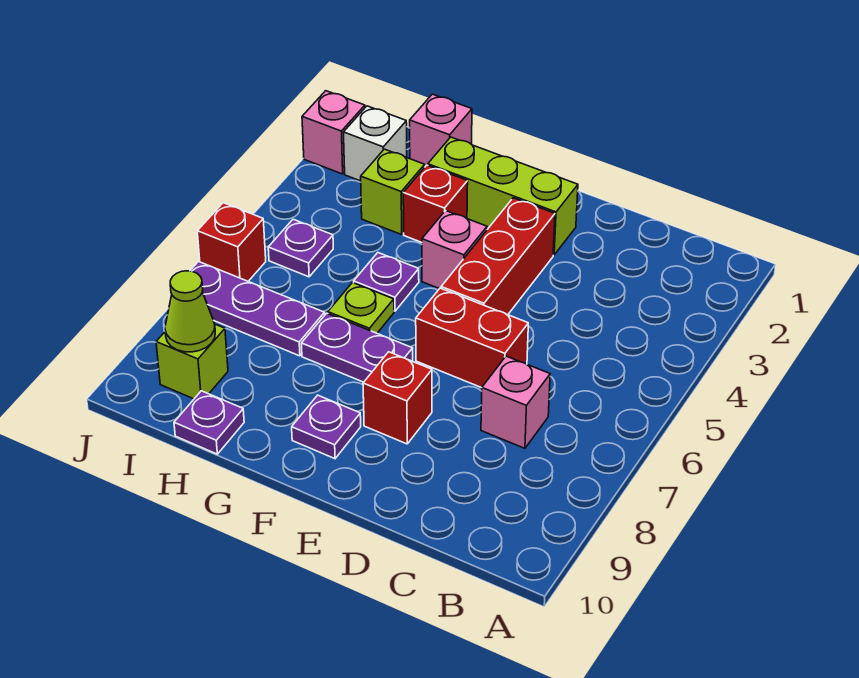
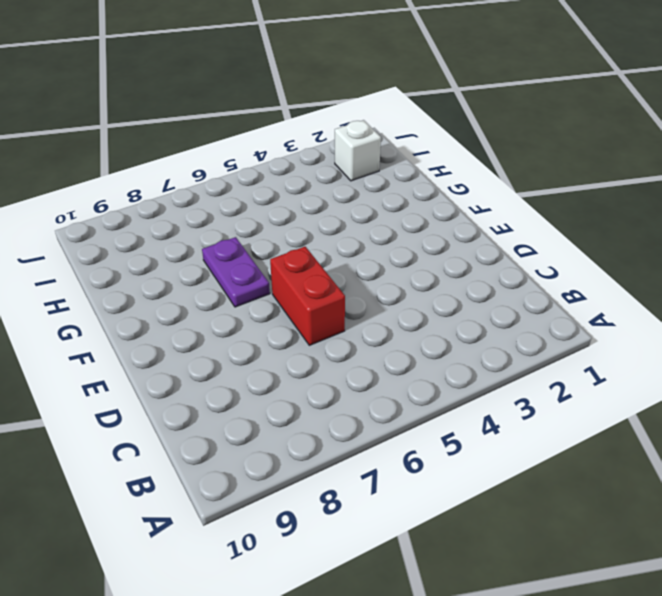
none -> pink 1x1 brick [481,356,550,448]
none -> lime 1x3 brick [428,137,578,255]
none -> red 1x3 brick [441,198,555,315]

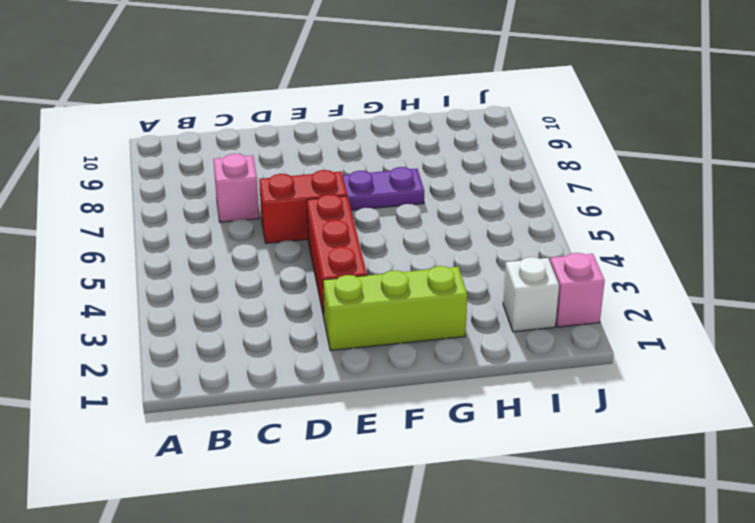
none -> red 1x1 brick [363,352,432,444]
none -> pink 1x1 brick [422,211,487,289]
none -> purple 1x1 plate [292,395,361,459]

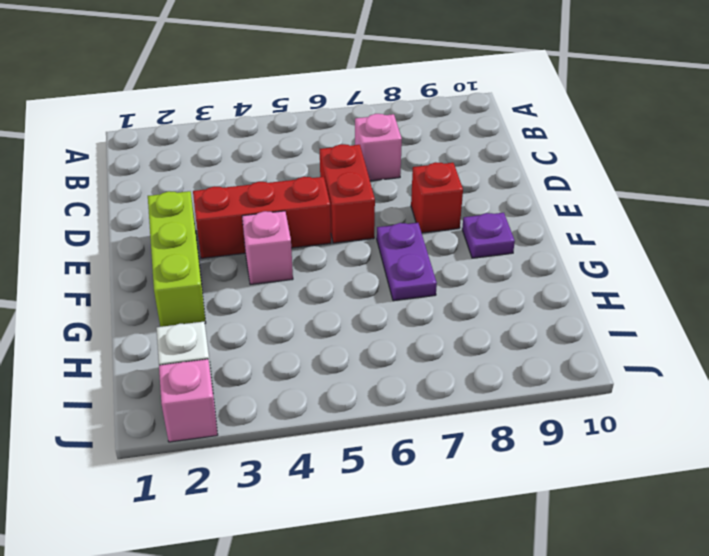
none -> red 1x1 brick [403,165,468,242]
none -> purple 1x1 plate [354,253,419,311]
none -> lime 1x1 plate [328,283,394,333]

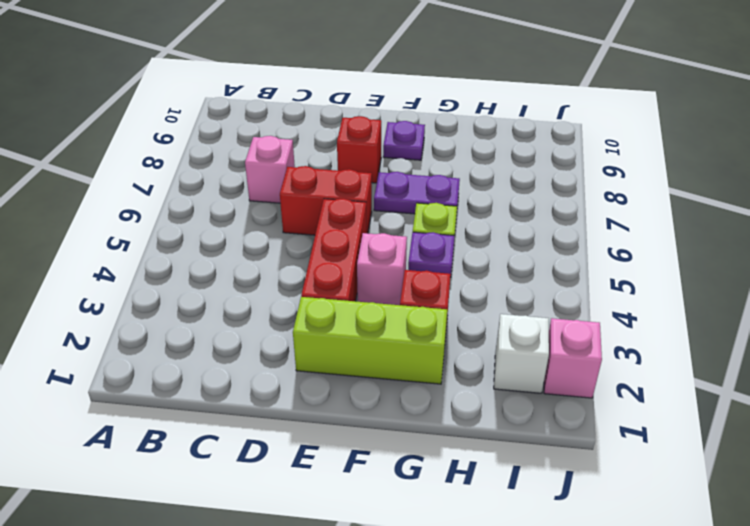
none -> pink 1x1 brick [410,94,472,166]
none -> lime 1x1 brick [361,149,425,235]
none -> purple 1x3 plate [190,262,325,356]

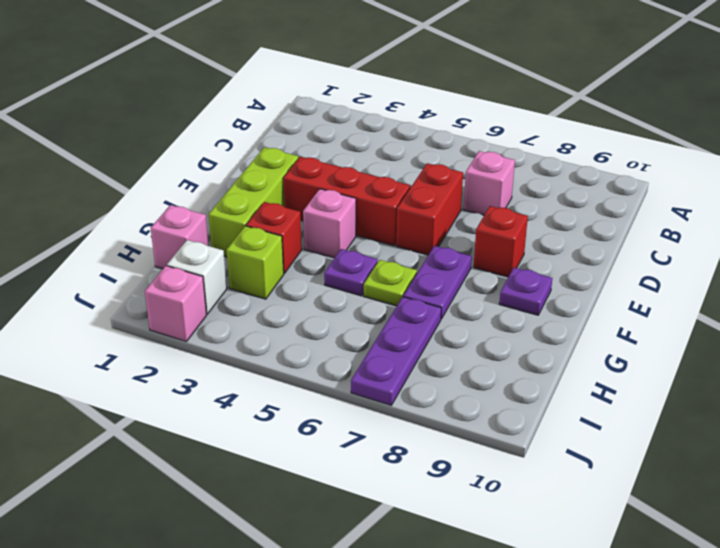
none -> purple 1x1 plate [174,391,244,454]
none -> purple 1x1 plate [268,219,333,277]
none -> lime 1x1 brick [156,324,228,399]

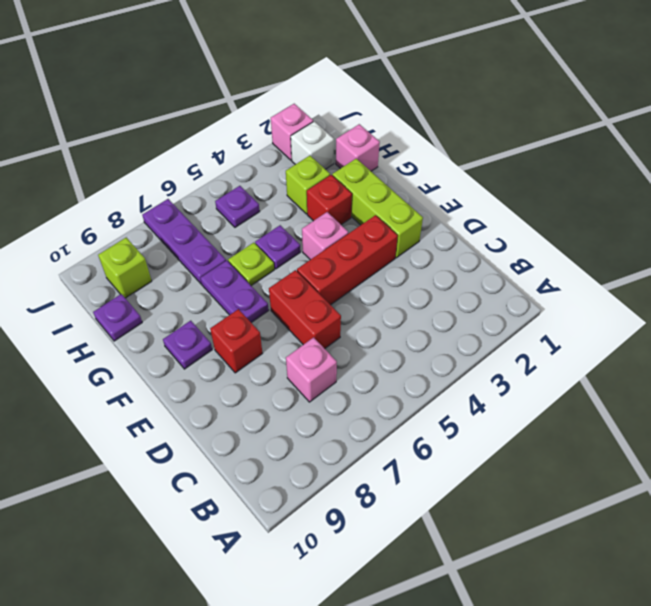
none -> red 1x1 brick [197,203,266,281]
none -> lime 1x1 cone [165,271,215,352]

